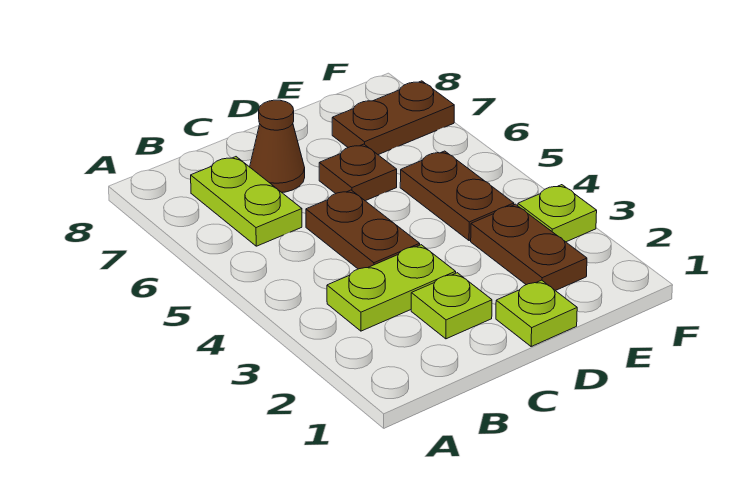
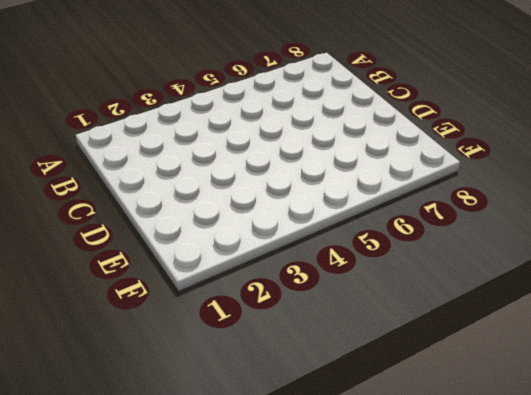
none -> lime 1x2 plate [327,245,456,331]
none -> lime 1x2 plate [191,157,302,246]

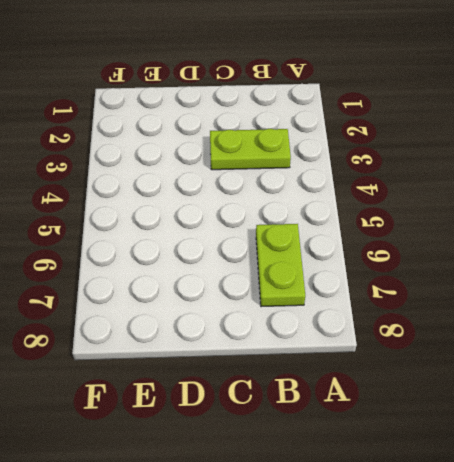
none -> lime 1x1 plate [411,273,492,339]
none -> brown 1x2 plate [306,190,420,269]

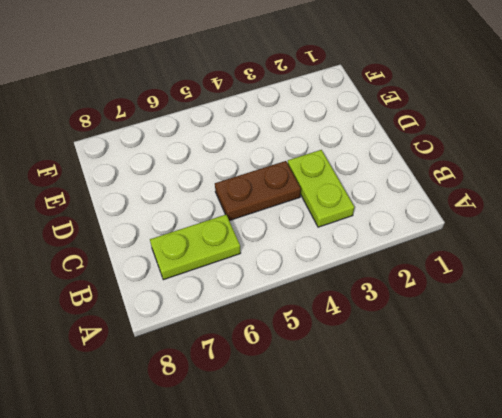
none -> lime 1x1 plate [411,273,492,339]
none -> brown 1x1 cone [250,100,305,192]

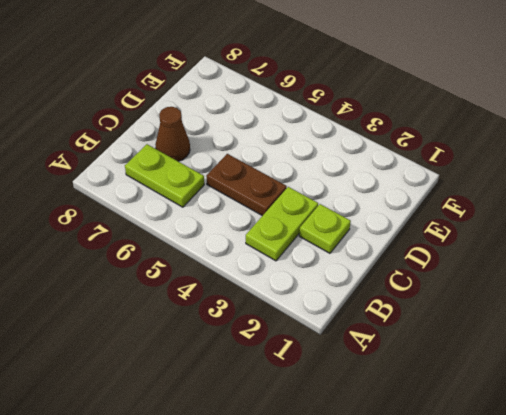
none -> lime 1x1 plate [496,280,577,346]
none -> brown 1x1 plate [319,144,397,201]

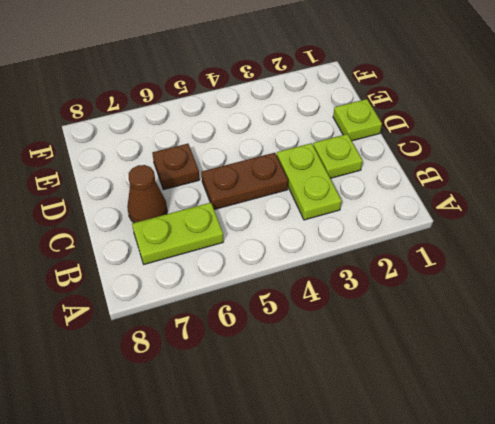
none -> brown 1x2 plate [471,204,587,291]
none -> brown 1x2 plate [400,151,514,241]

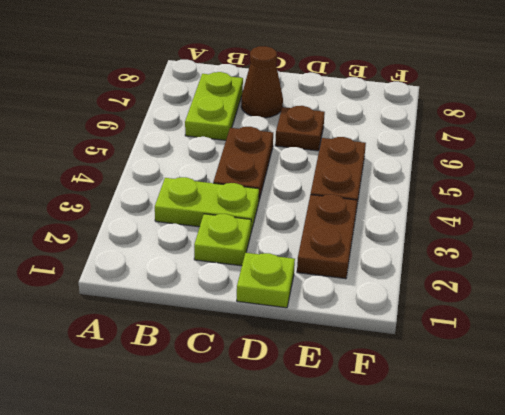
none -> brown 1x2 plate [332,81,454,155]
none -> lime 1x1 plate [518,185,597,242]

